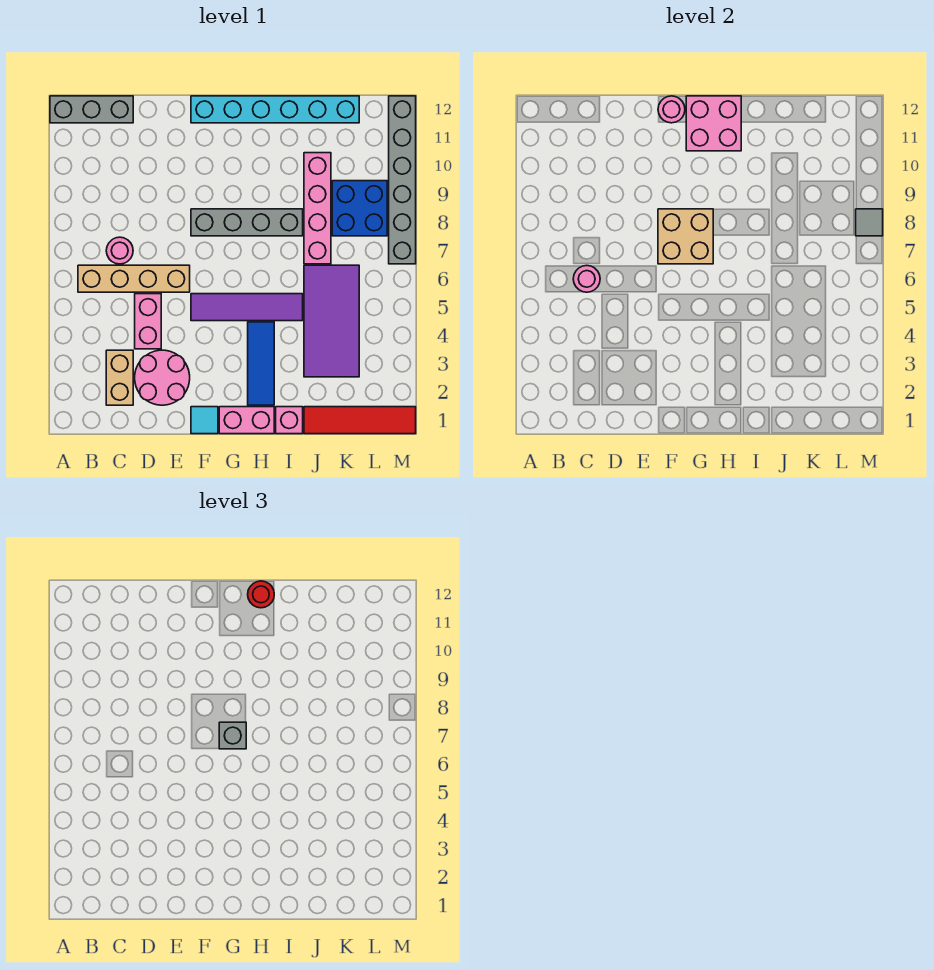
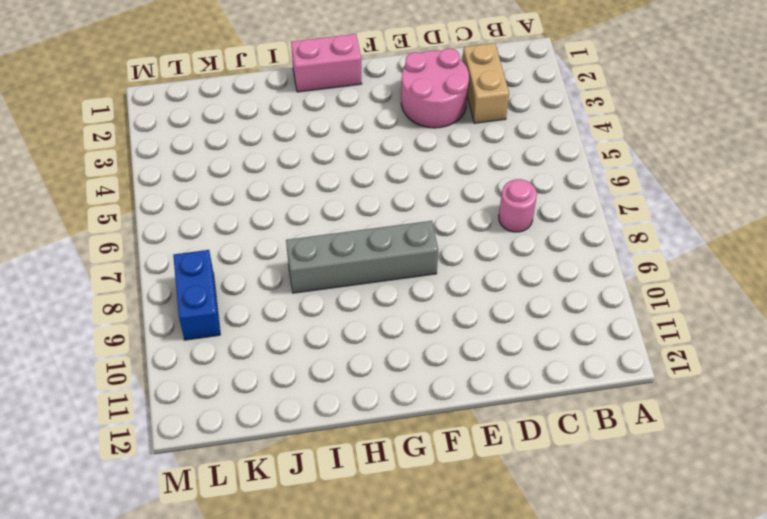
blue 1x2 brick [173,250,220,340] -> blue 2x2 brick [332,181,387,236]
none -> grey 1x3 brick [50,96,133,123]
none -> tan 1x4 brick [78,265,190,292]
none -> pink 1x2 brick [135,294,161,349]

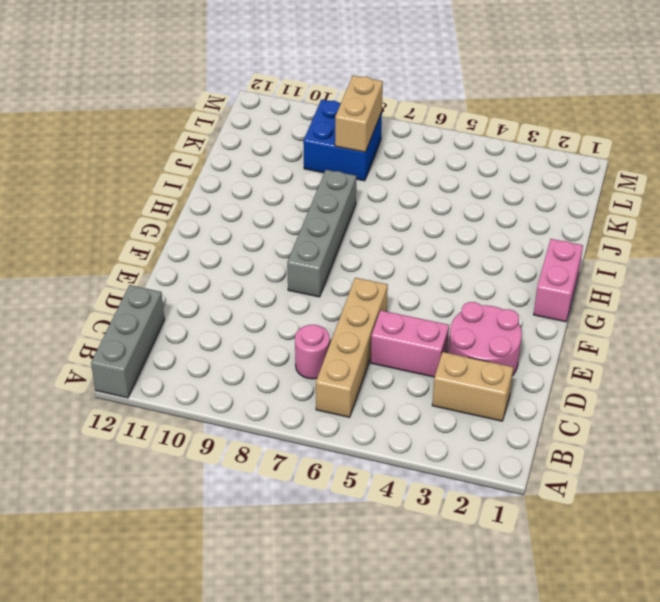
tan 1x2 brick [335,76,383,152] -> none
none -> cyan 1x1 tile [191,407,218,434]
none -> purple 1x4 tile [191,294,303,321]
none -> cyan 1x6 brick [191,96,359,123]

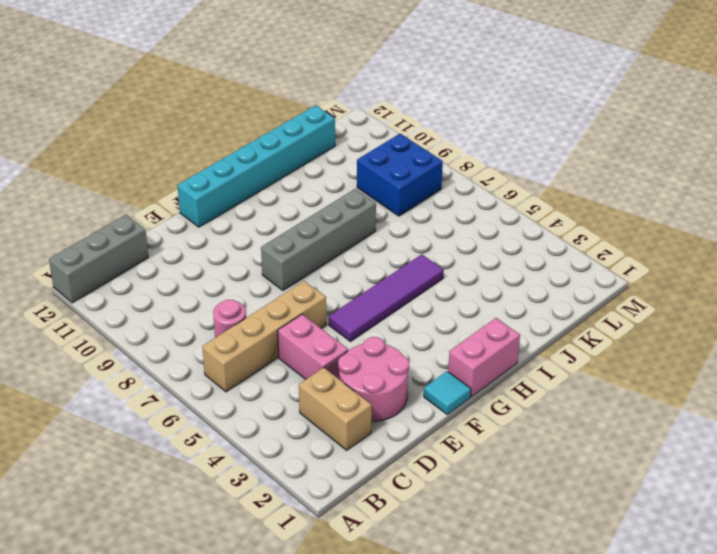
none -> blue 1x3 tile [248,322,274,405]
none -> pink 1x1 brick [276,407,303,434]
none -> red 1x4 tile [304,407,416,434]

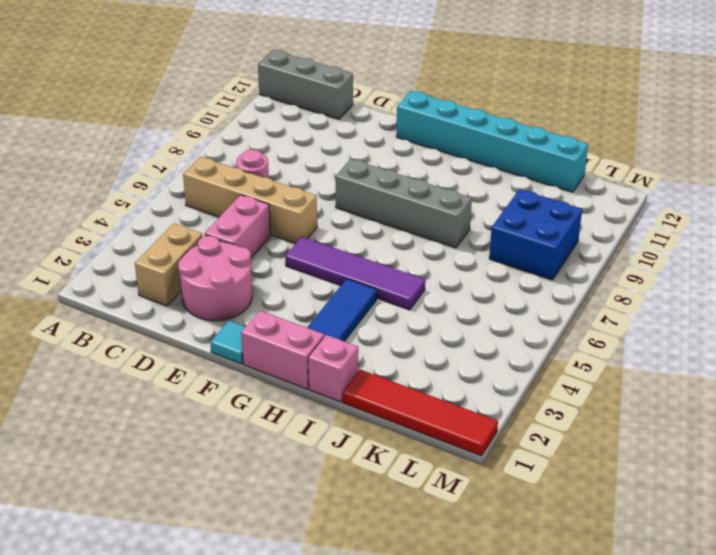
none -> purple 2x4 tile [304,265,359,377]
none -> pink 1x4 brick [304,153,331,264]
none -> grey 1x6 brick [389,96,416,264]

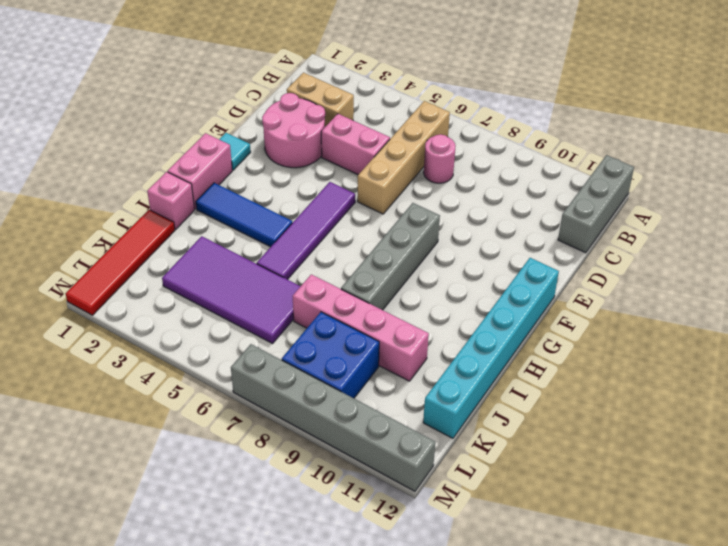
none -> pink 1x1 round brick [573,266,600,292]
none -> tan 2x2 brick [658,209,713,264]
none -> pink 1x1 round brick [658,96,685,123]

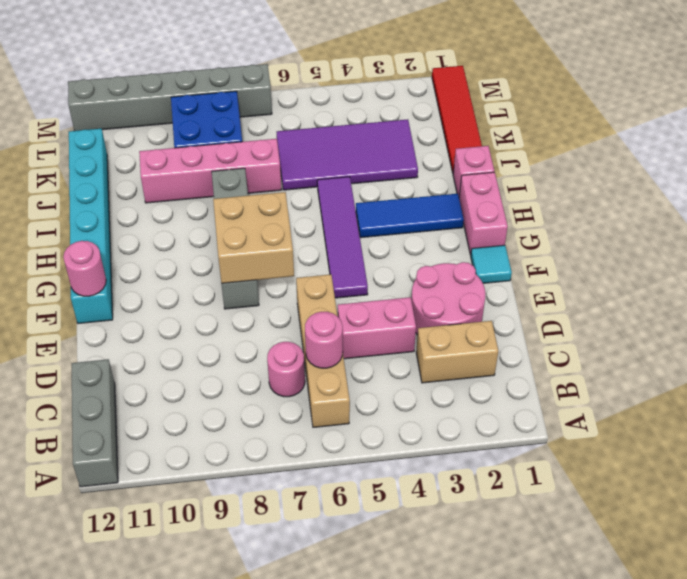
none -> pink 2x2 brick [686,96,741,151]
none -> grey 1x1 tile [856,209,883,236]
none -> grey 1x1 brick [219,722,246,749]

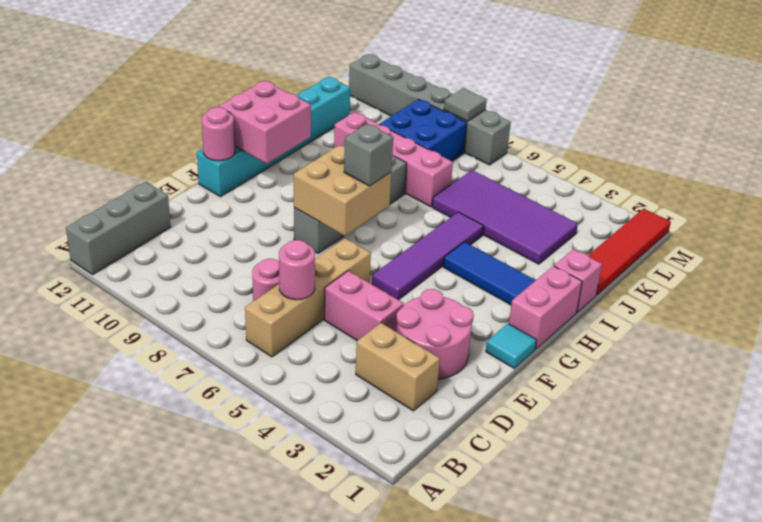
none -> red 1x1 round brick [248,581,274,608]

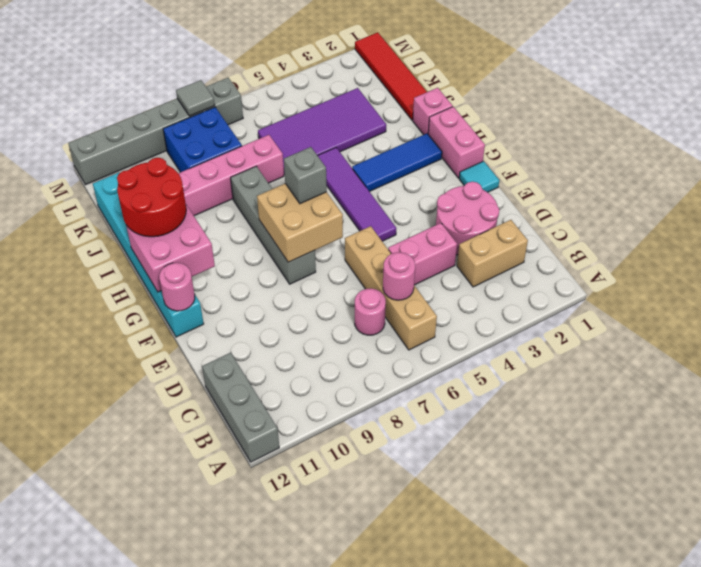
red 2x2 round brick [117,158,186,237] -> red 1x1 round brick [248,581,274,608]

